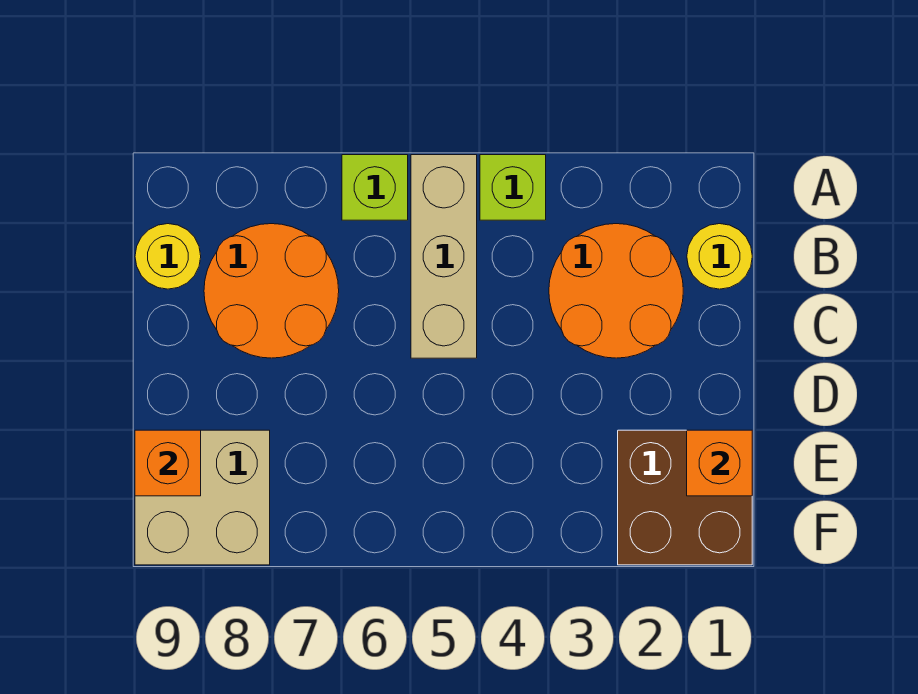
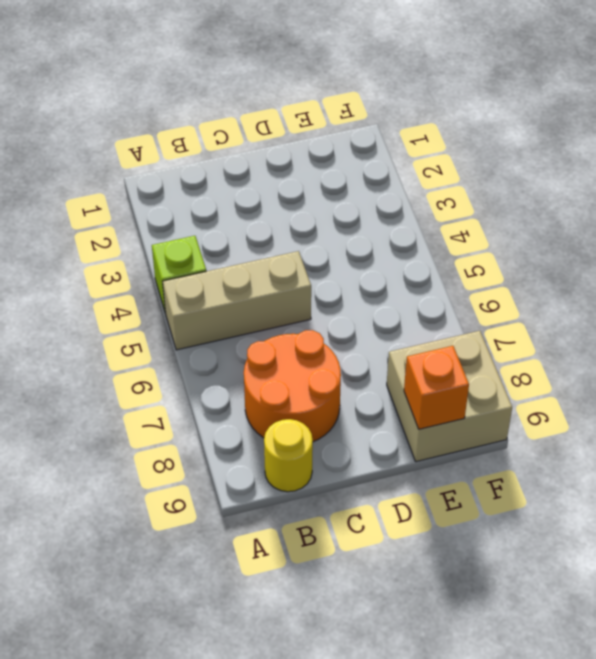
none -> lime 1x1 brick [342,155,408,220]
none -> yellow 1x1 round brick [687,224,752,289]

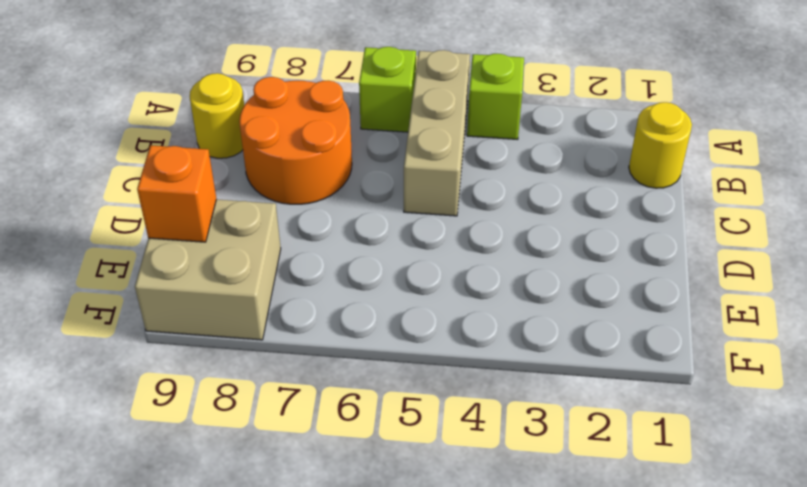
none -> orange 2x2 round brick [549,224,683,358]
none -> brown 2x2 brick [618,430,752,565]

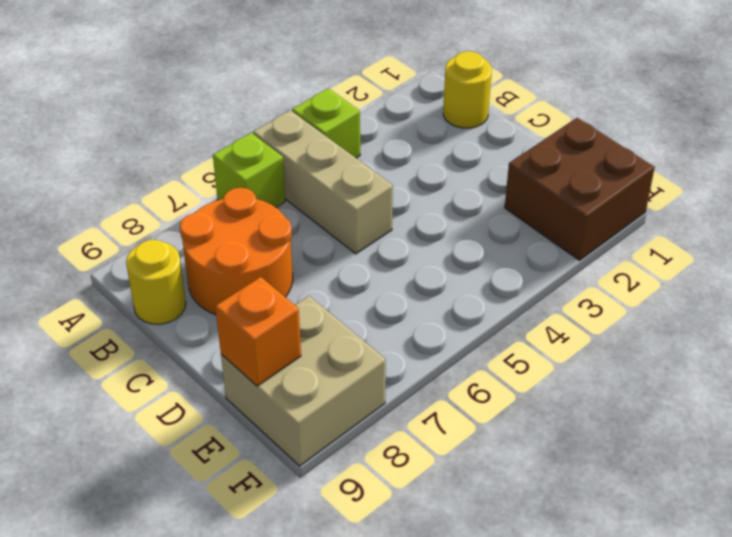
none -> orange 2x2 round brick [549,224,683,358]
none -> orange 1x1 brick [687,430,752,496]

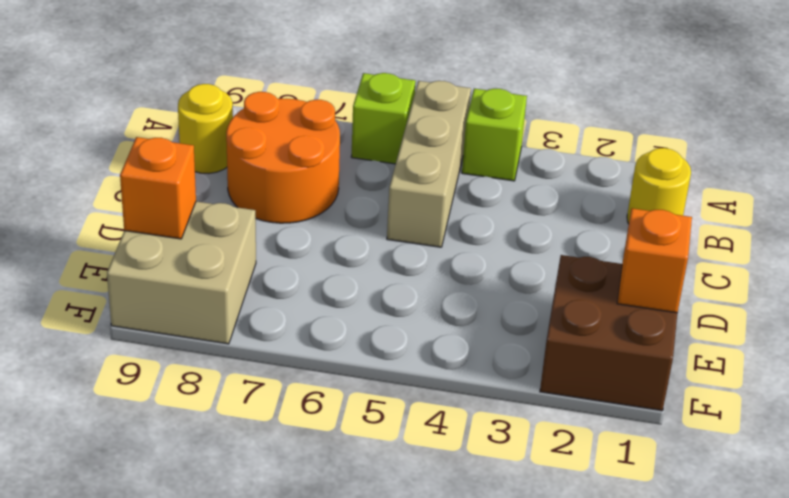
none -> orange 2x2 round brick [549,224,683,358]

